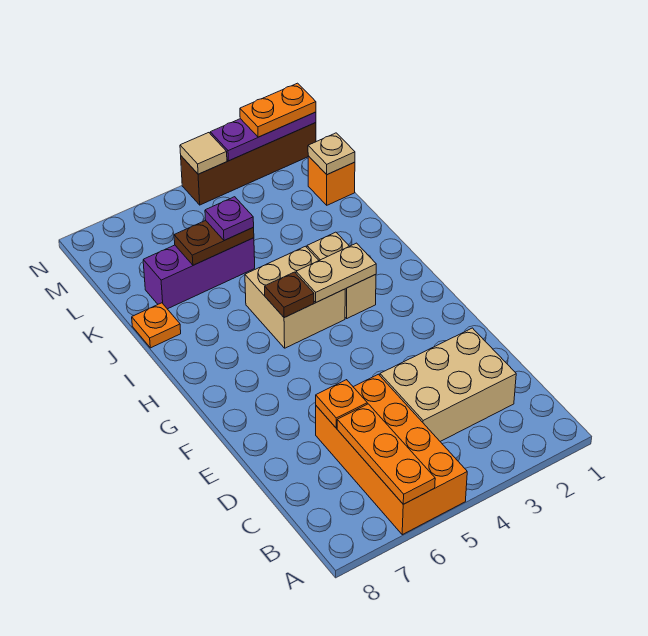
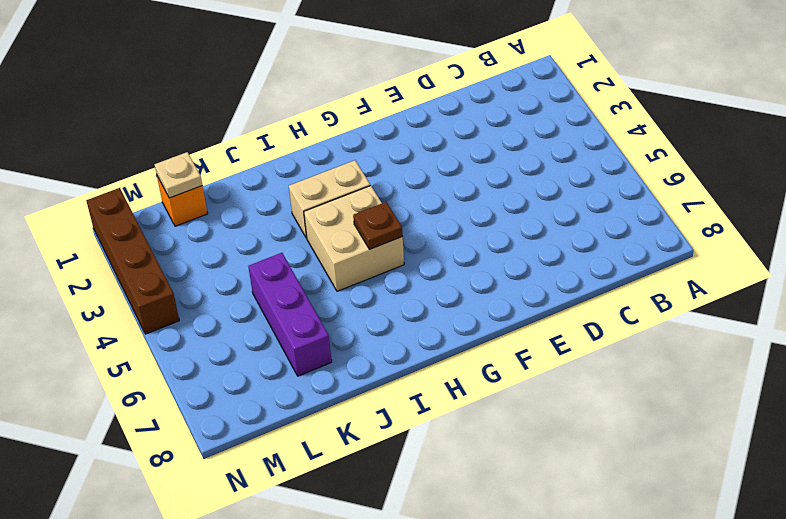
none -> orange 2x4 brick [316,374,467,535]
none -> tan 2x3 brick [380,328,516,441]
none -> orange 1x1 plate [132,303,181,348]

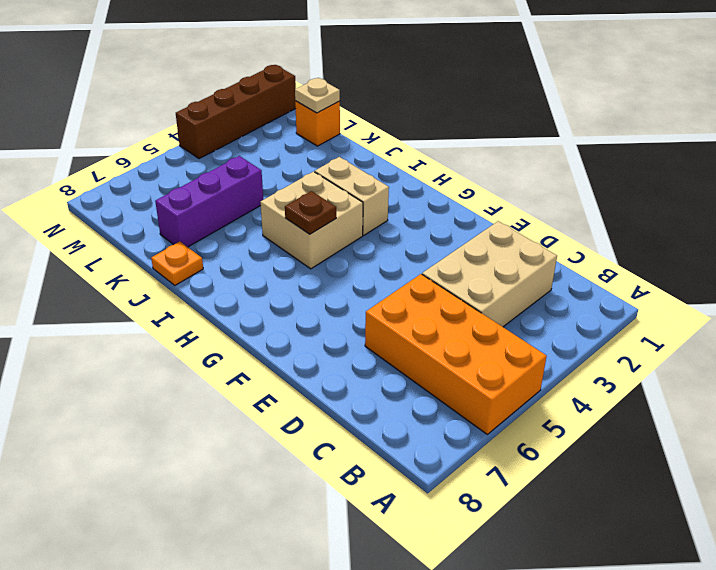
none -> orange 1x3 plate [337,404,435,504]
none -> orange 1x1 plate [316,380,367,428]
none -> tan 1x2 plate [296,243,376,302]

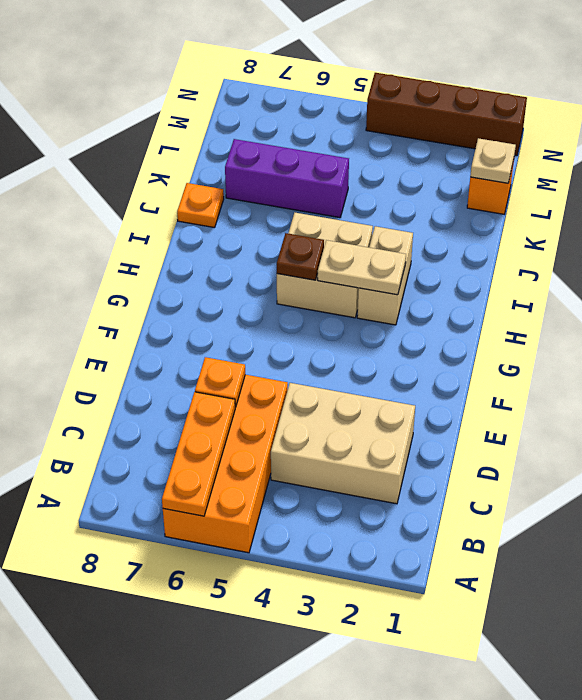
none -> brown 1x2 plate [174,221,254,265]
none -> purple 1x3 plate [210,112,316,161]
none -> tan 1x1 tile [180,133,227,174]

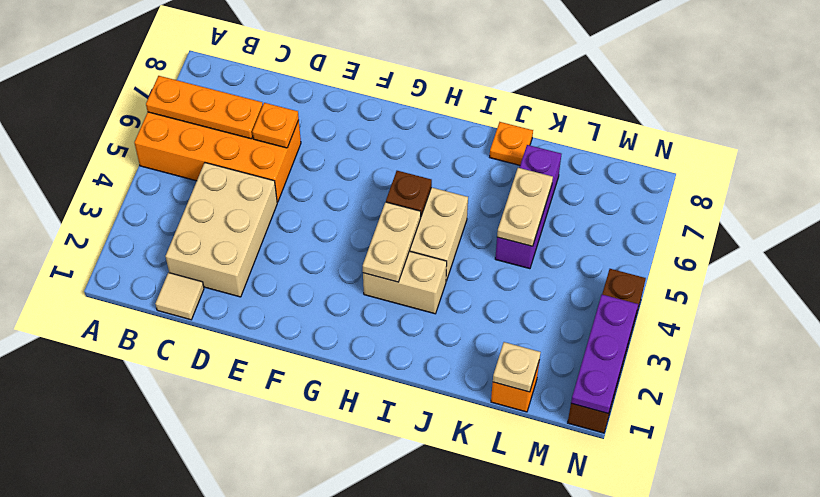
tan 1x1 tile [155,273,204,320] -> tan 1x1 tile moved to [180,133,227,174]
tan 1x2 plate [497,168,553,246] -> brown 1x2 plate [174,221,254,265]
none -> purple 1x1 plate [205,197,254,240]
none -> orange 1x2 plate [240,83,316,137]

